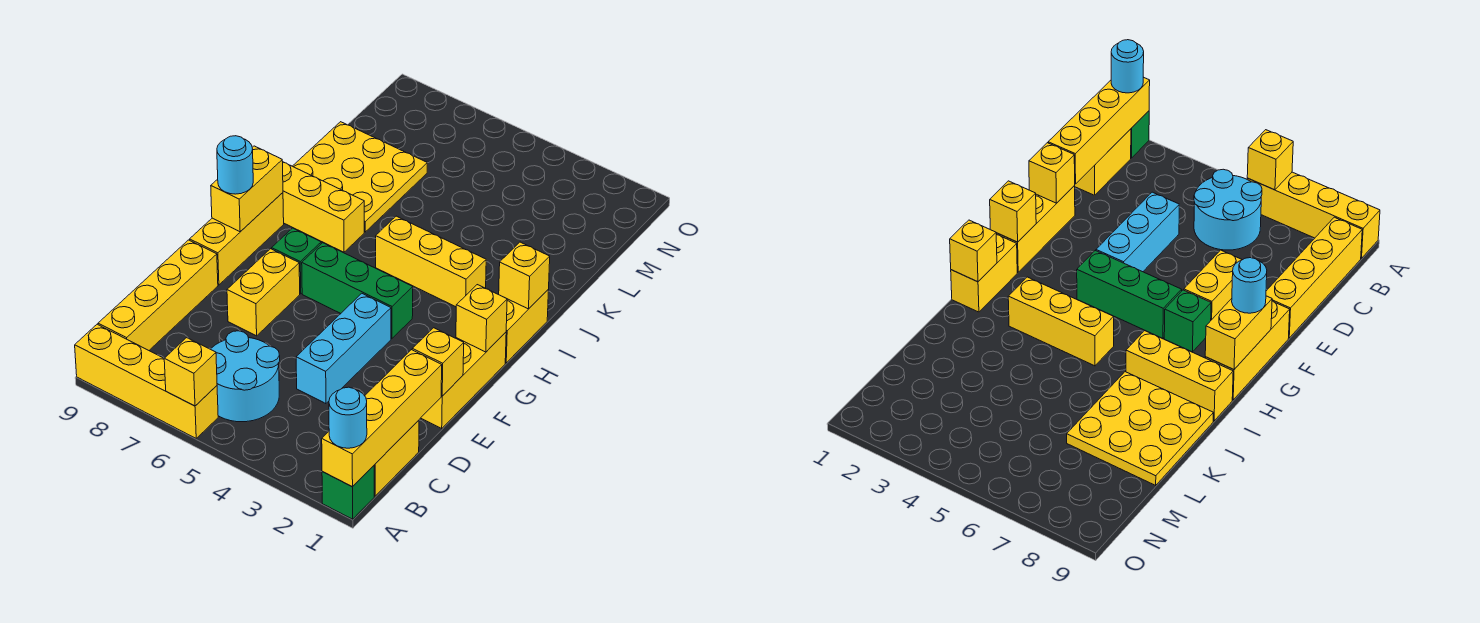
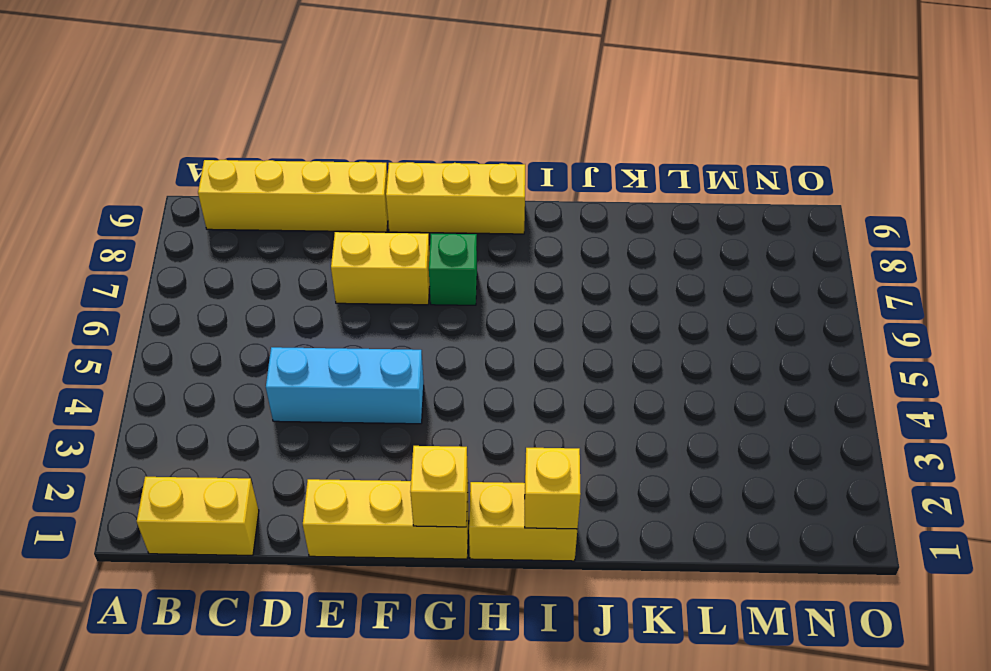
none -> green 1x1 brick [322,466,374,519]
none -> yellow 1x4 brick [75,324,218,438]
none -> cyan 2x2 round brick [211,331,280,422]

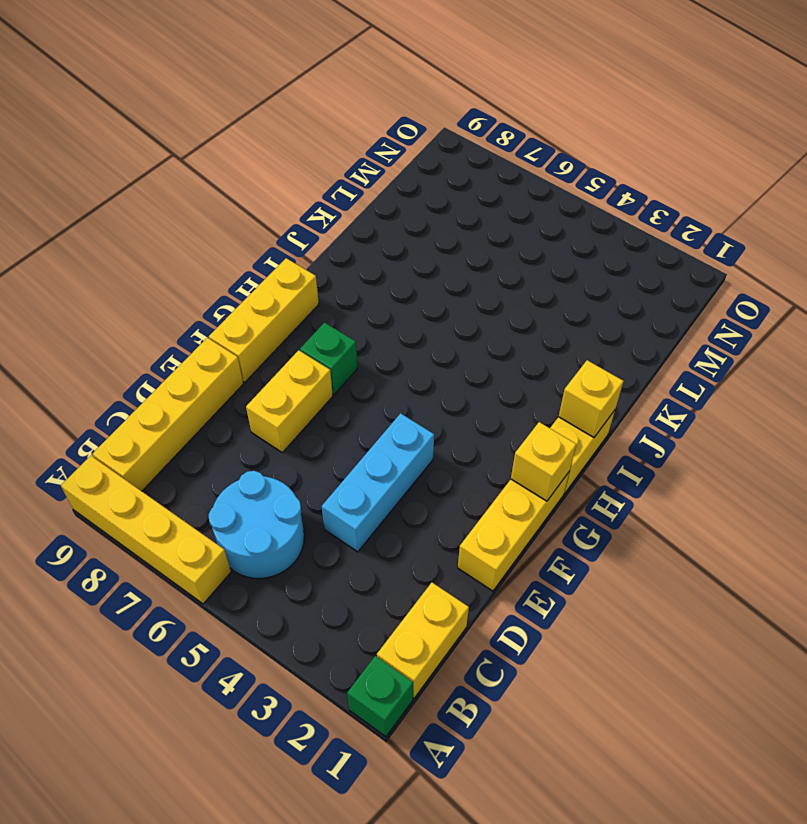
none -> green 1x3 brick [302,243,413,339]
none -> yellow 1x3 brick [376,216,486,307]
none -> yellow 1x3 brick [283,162,364,252]

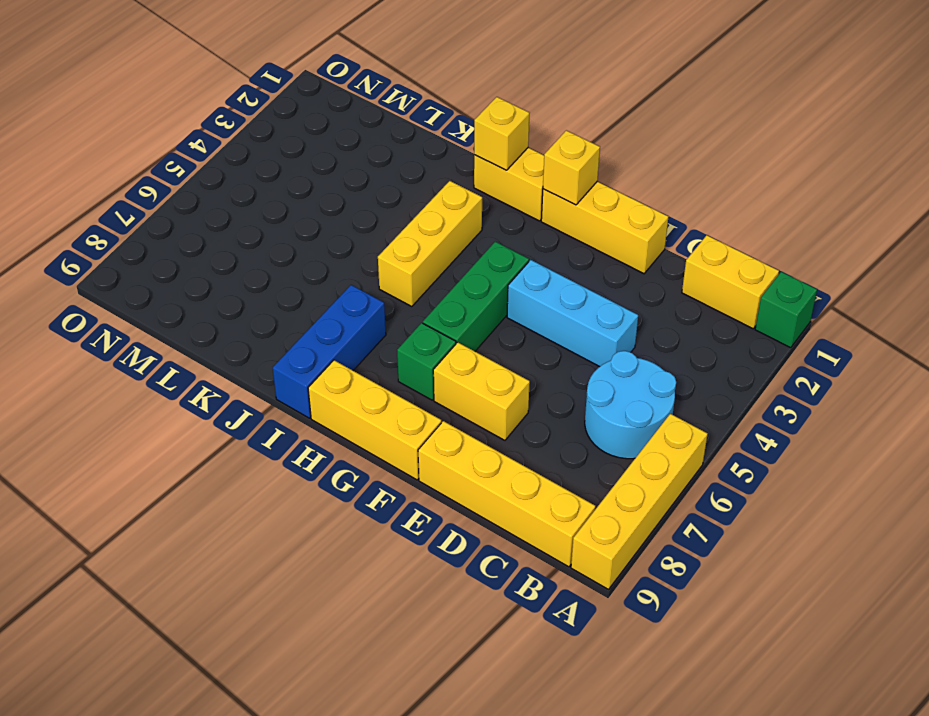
blue 1x3 brick [273,285,386,418] -> yellow 1x3 brick [283,162,364,252]
none -> yellow 3x3 plate [293,122,427,232]
none -> yellow 1x4 brick [322,350,442,487]
none -> yellow 1x1 brick [164,338,217,406]

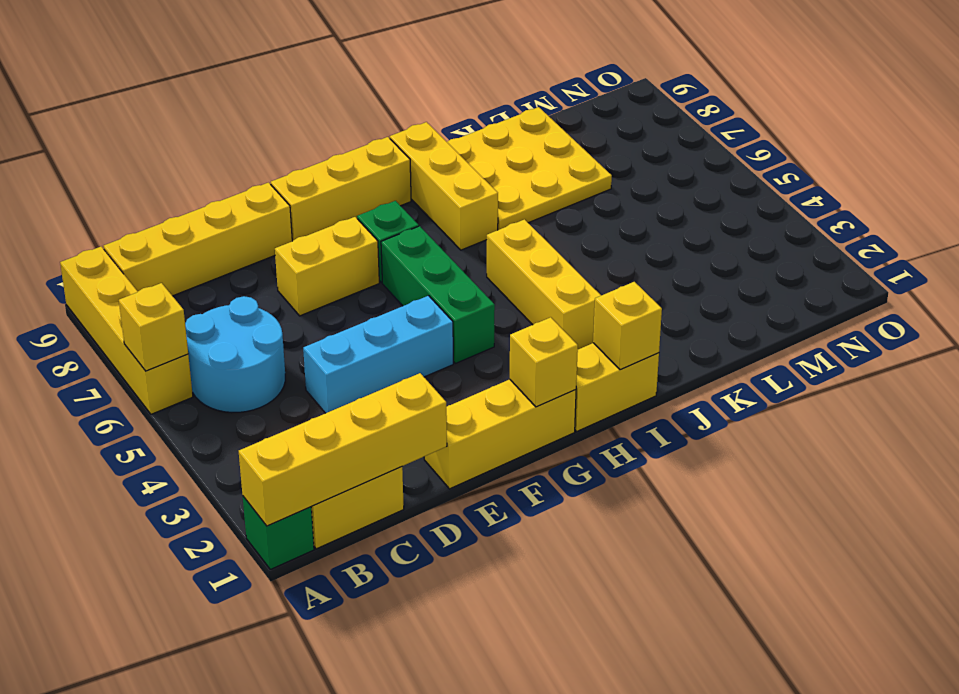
none -> yellow 1x1 brick [412,328,464,396]
none -> yellow 1x2 brick [211,146,283,232]
none -> cyan 1x1 round brick [329,387,367,448]

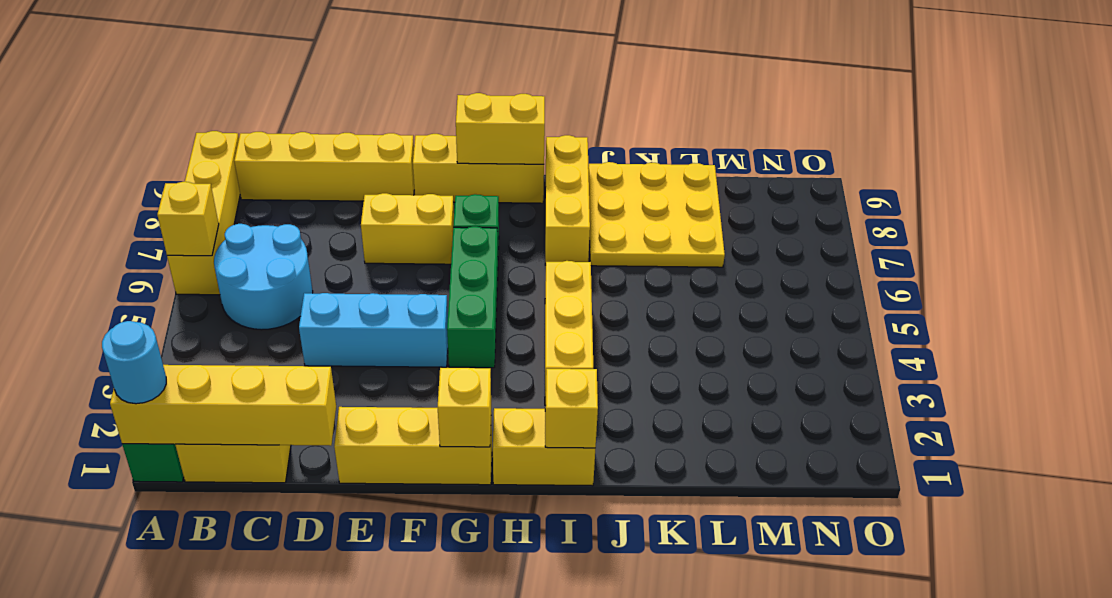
none -> yellow 1x1 brick [412,328,464,396]
none -> cyan 1x1 round brick [217,136,253,194]

